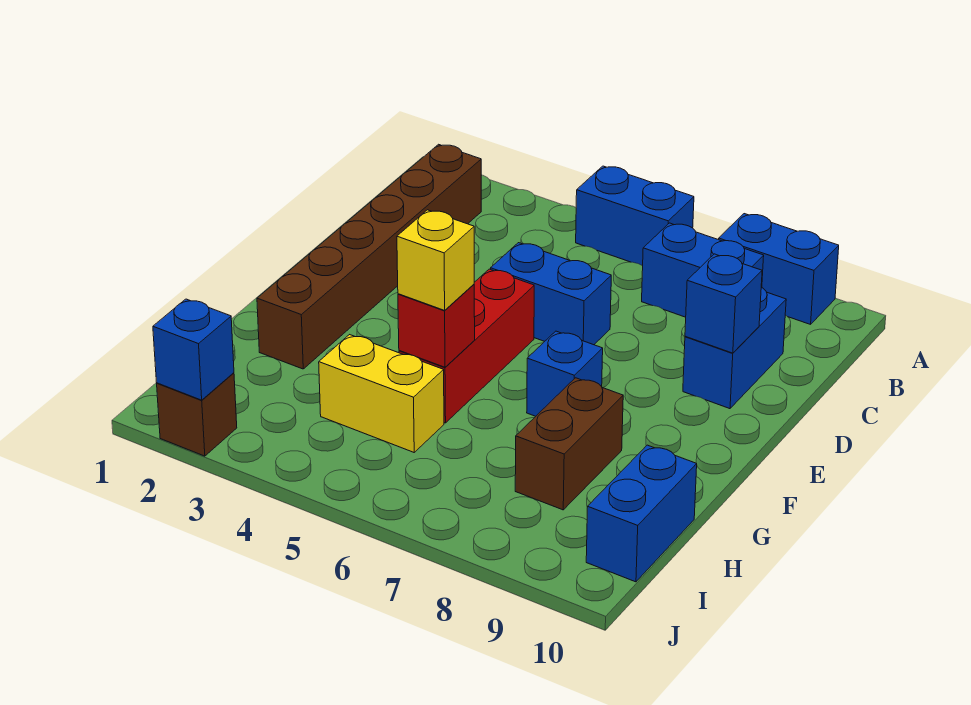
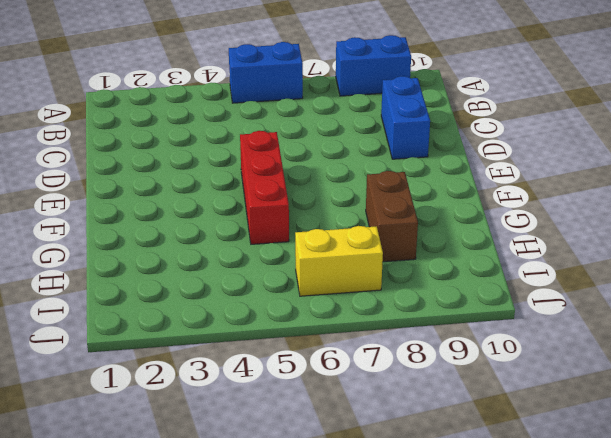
yellow 1x2 brick [295,226,383,296] -> yellow 1x2 brick moved to [319,335,444,452]
none -> brown 1x6 brick [257,144,481,369]
none -> blue 1x2 brick [642,223,764,317]
none -> blue 1x2 brick [491,243,611,345]

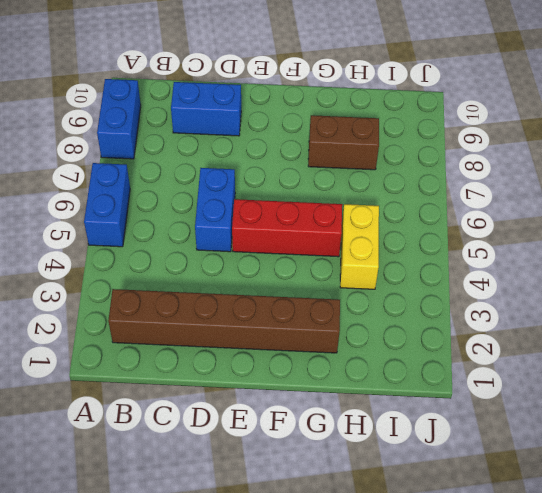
none -> blue 1x2 brick [642,223,764,317]
none -> blue 1x1 brick [527,331,603,416]
none -> blue 1x2 brick [586,445,697,582]

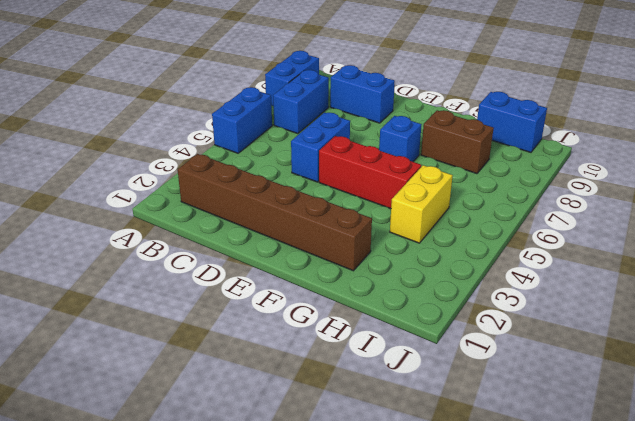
none -> brown 1x1 brick [157,373,237,456]
none -> blue 1x1 brick [685,254,762,353]
none -> red 1x1 brick [398,284,475,367]

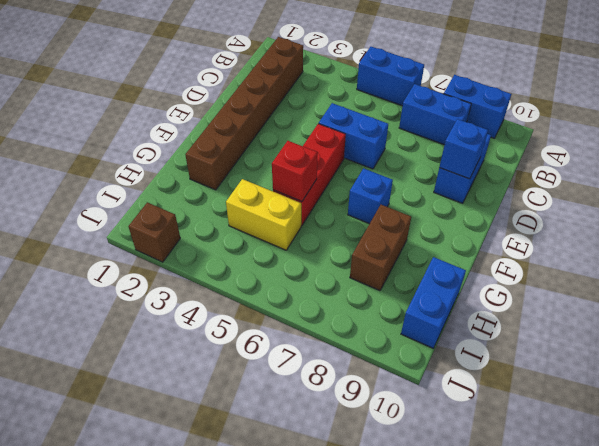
none -> blue 1x1 brick [153,299,234,400]
none -> yellow 1x1 brick [397,210,474,310]

